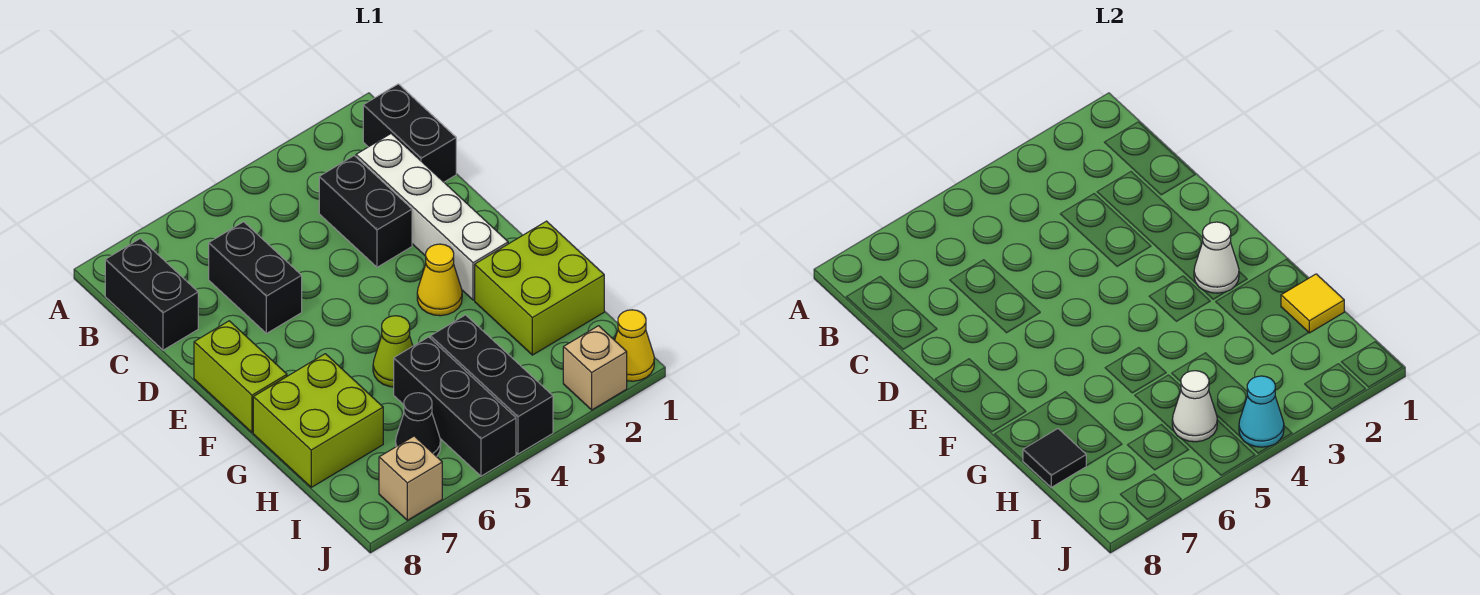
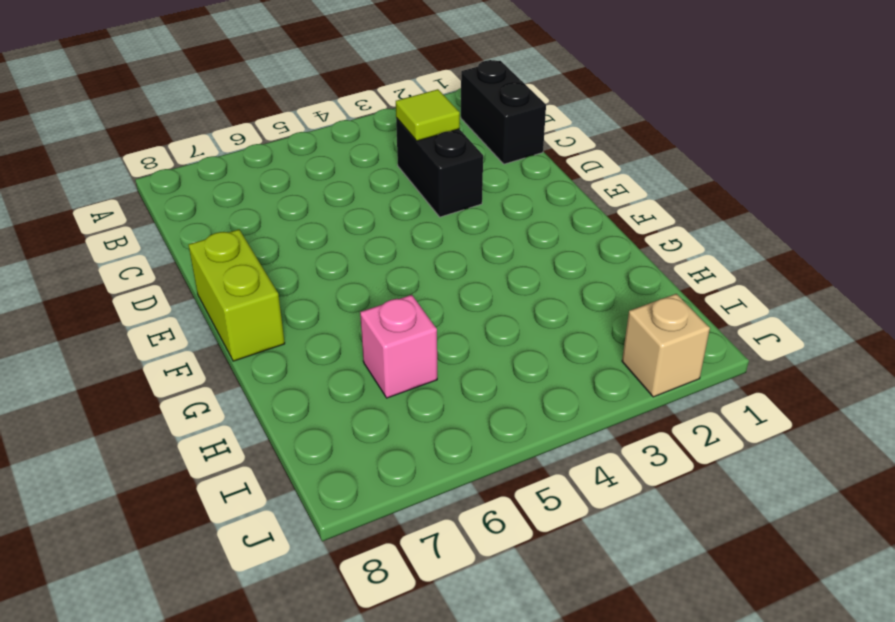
lime 1x1 tile [396,89,460,141] -> none
pink 1x1 brick [360,295,437,398] -> none
none -> black 1x2 brick [105,238,198,350]
none -> white 1x4 brick [356,134,508,300]
none -> black 1x2 brick [209,222,302,333]

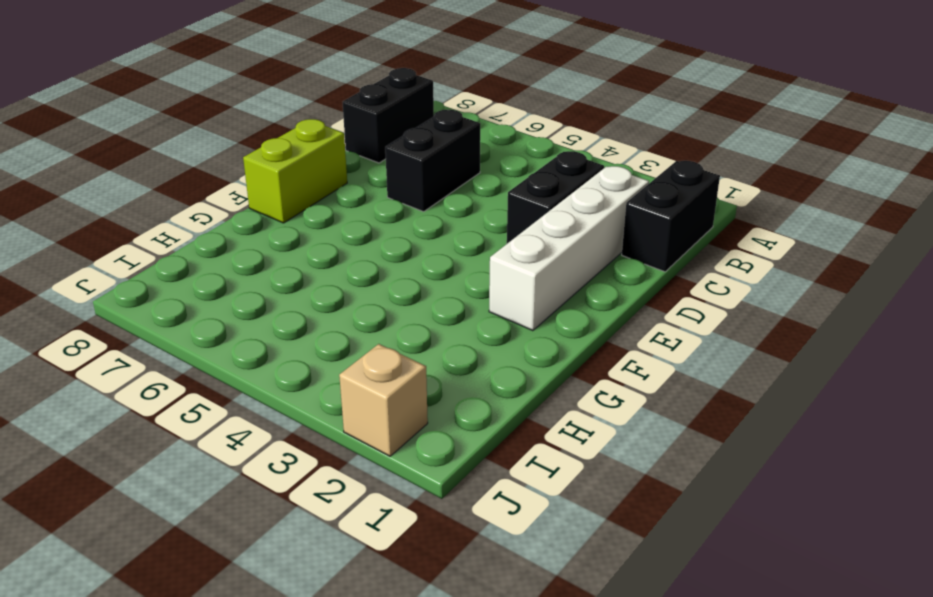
none -> yellow 1x1 cone [417,244,462,316]
none -> lime 2x2 brick [475,221,604,355]
none -> lime 1x1 cone [373,316,413,387]

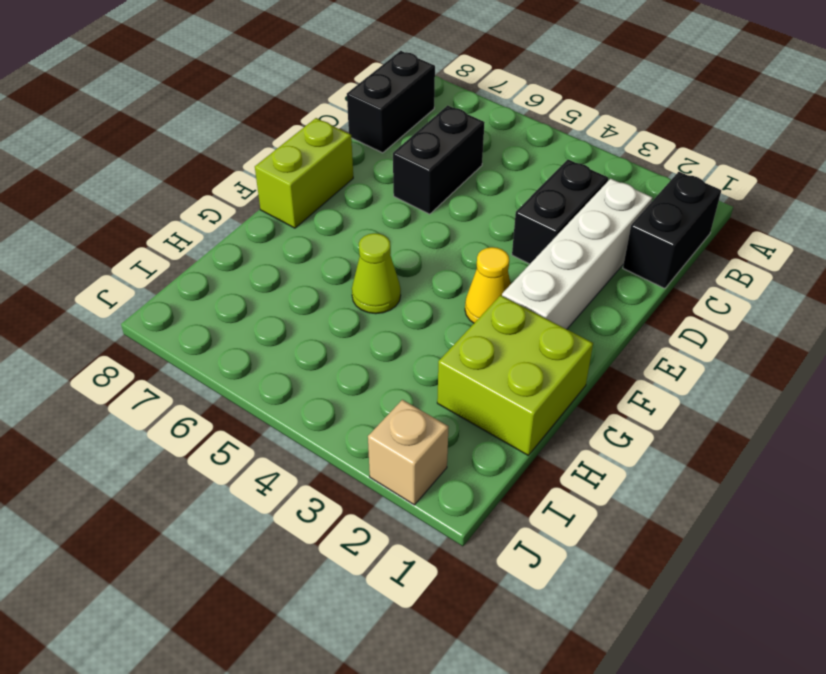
none -> lime 2x2 brick [253,354,383,487]
none -> black 1x3 brick [430,315,553,454]
none -> black 1x3 brick [394,337,516,476]

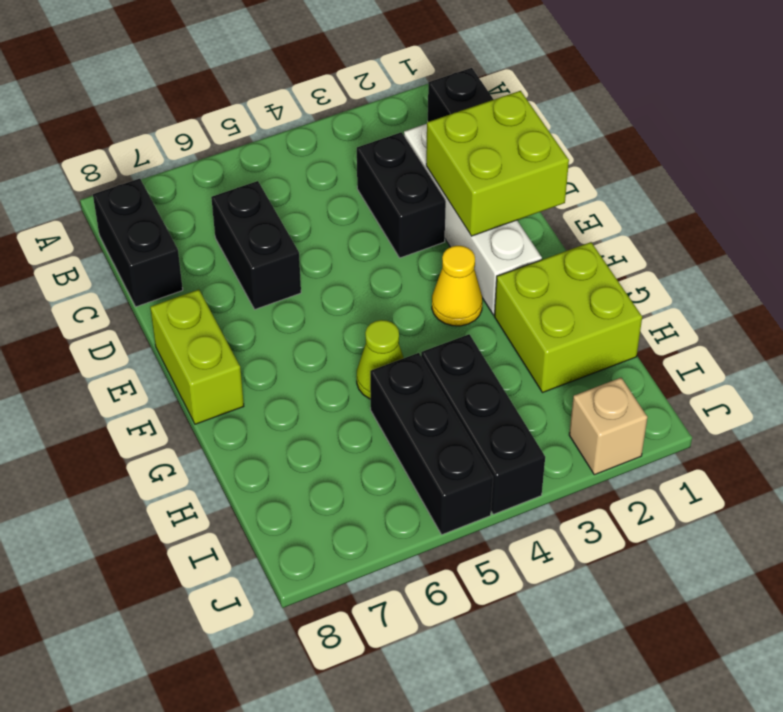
lime 2x2 brick [426,91,569,236] -> lime 2x2 brick moved to [253,354,383,487]
none -> black 1x1 cone [396,393,441,457]
none -> yellow 1x1 cone [615,310,654,381]
none -> tan 1x1 brick [379,436,442,520]

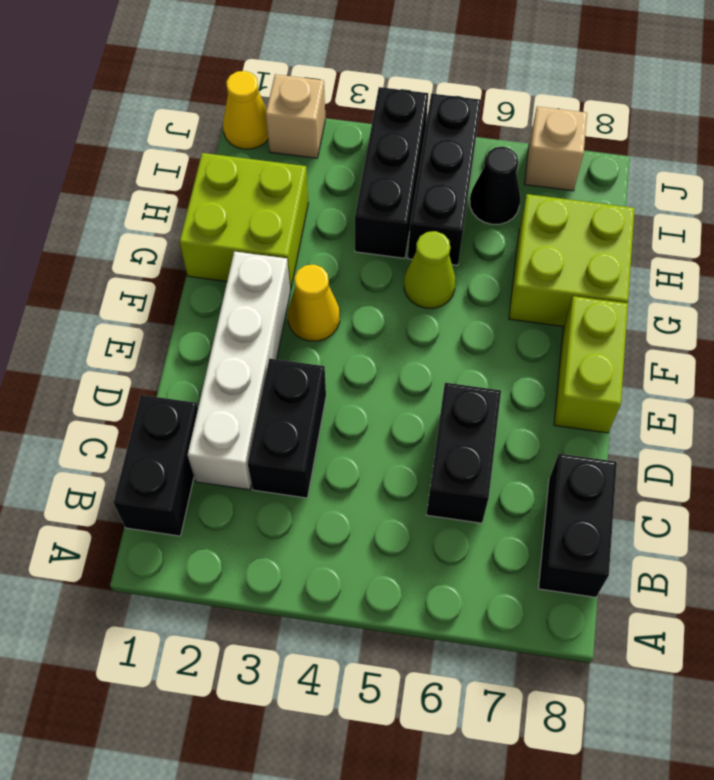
none -> white 1x1 cone [1194,222,1239,293]
none -> yellow 1x1 tile [1281,274,1344,333]
none -> black 1x1 tile [1023,429,1086,487]

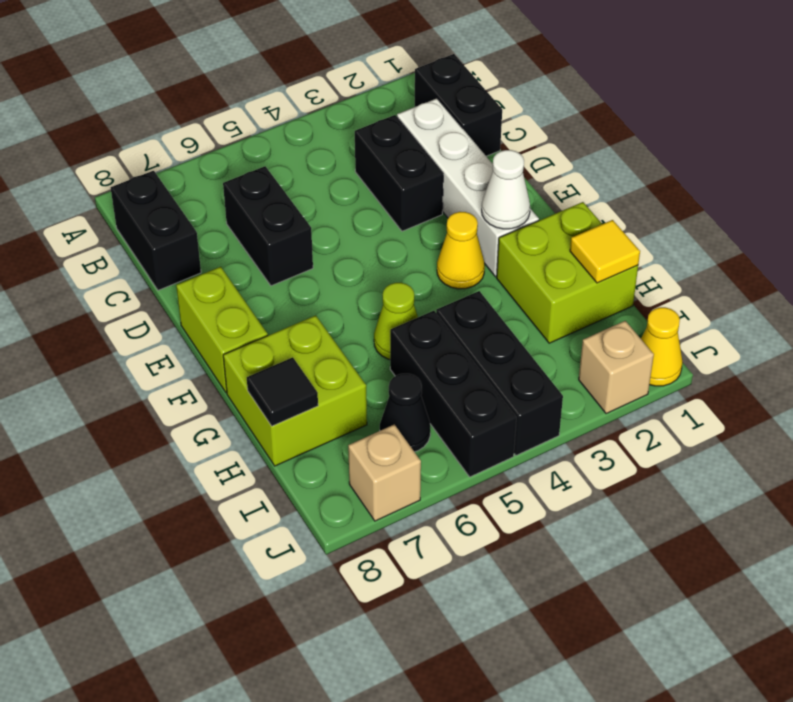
none -> white 1x1 cone [1172,371,1217,442]
none -> cyan 1x1 cone [1239,376,1284,447]

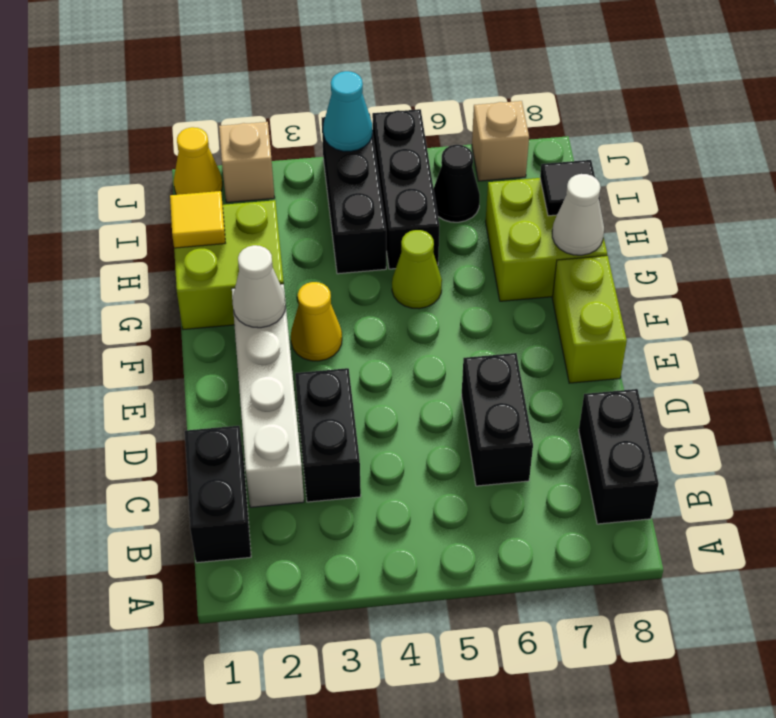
white 1x1 cone [552,174,604,255] -> white 1x1 cone moved to [1172,371,1217,442]

